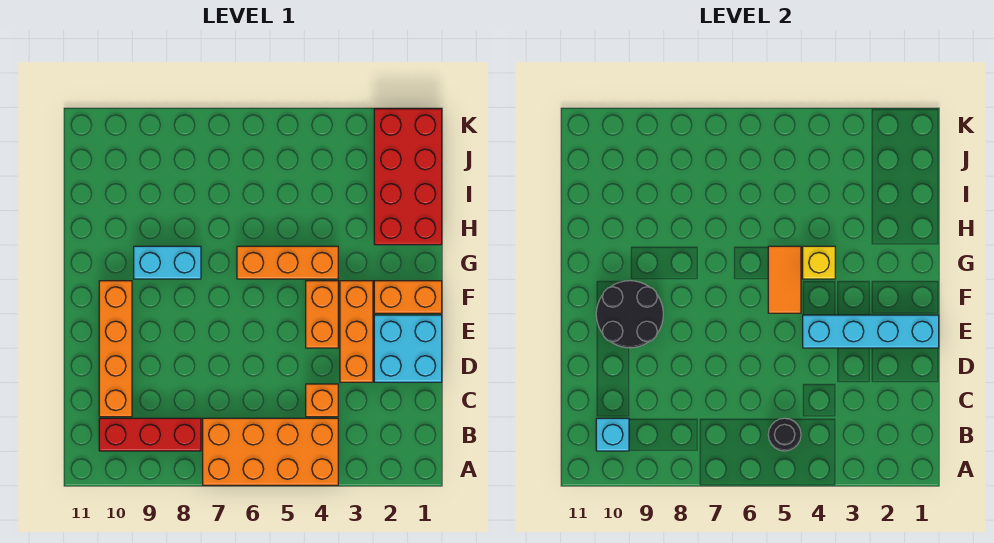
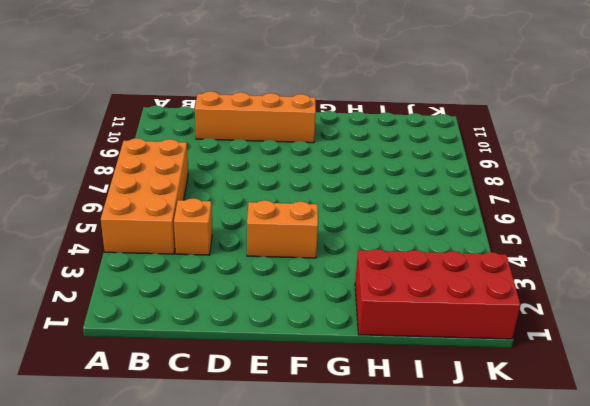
none -> red 1x3 brick [99,418,201,451]
none -> cyan 2x2 brick [374,315,442,382]
none -> orange 1x3 brick [340,281,373,382]

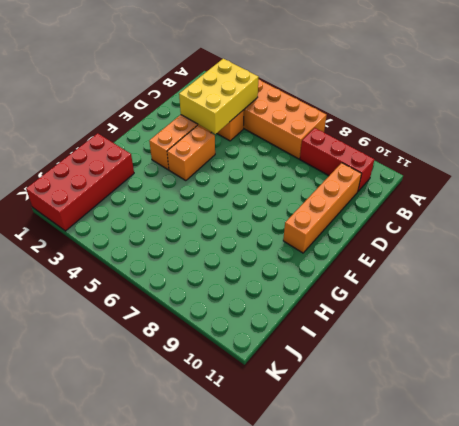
yellow 2x3 brick [179,59,259,134] -> none
none -> cyan 2x2 brick [374,315,442,382]
none -> orange 1x2 brick [374,281,442,313]
none -> orange 1x3 brick [237,246,338,279]

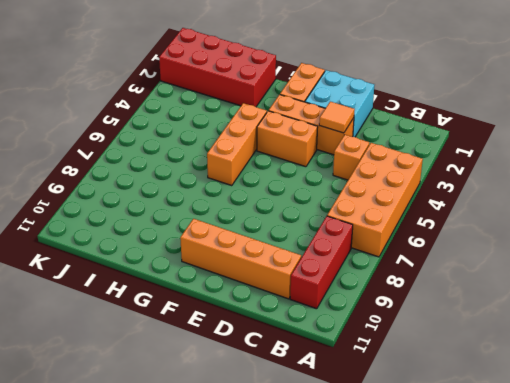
orange 1x1 tile [319,102,355,133] -> none
none -> cyan 1x2 brick [134,246,201,279]
none -> black 1x1 round brick [768,418,801,451]
none -> cyan 1x1 brick [596,418,629,451]

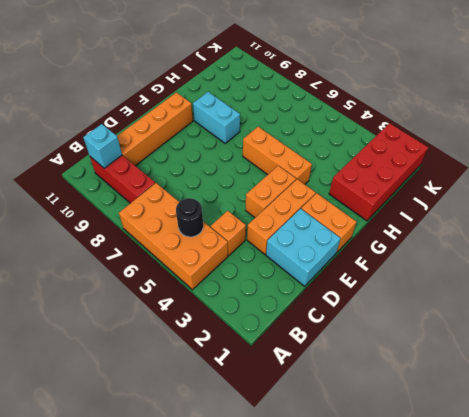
none -> cyan 1x4 brick [803,315,939,348]
none -> black 2x2 round brick [596,281,663,348]
none -> orange 1x2 tile [768,246,801,313]

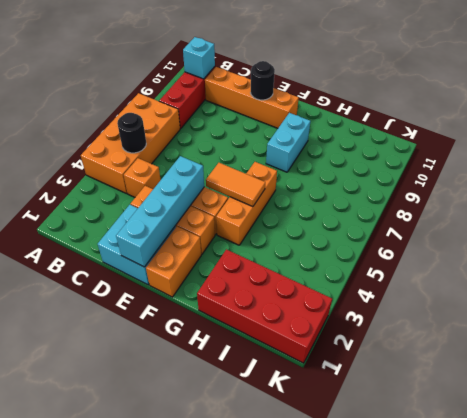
black 1x1 round brick [251,61,275,100] -> black 2x2 round brick [596,281,663,348]
none -> yellow 1x1 brick [803,246,835,279]

